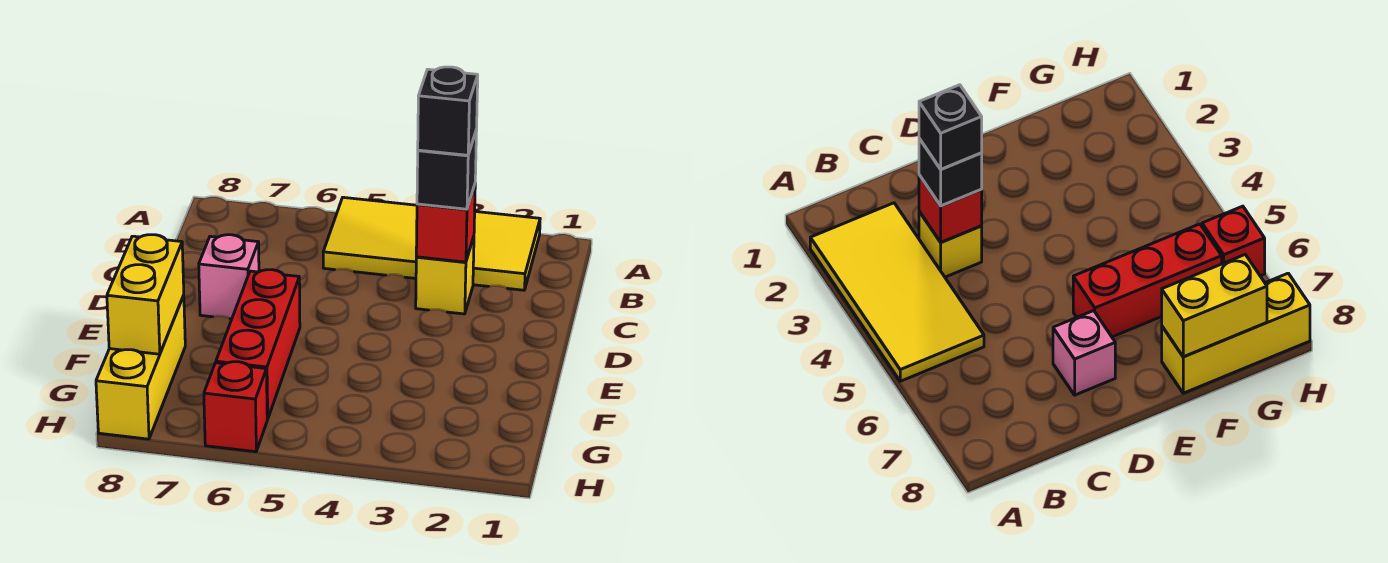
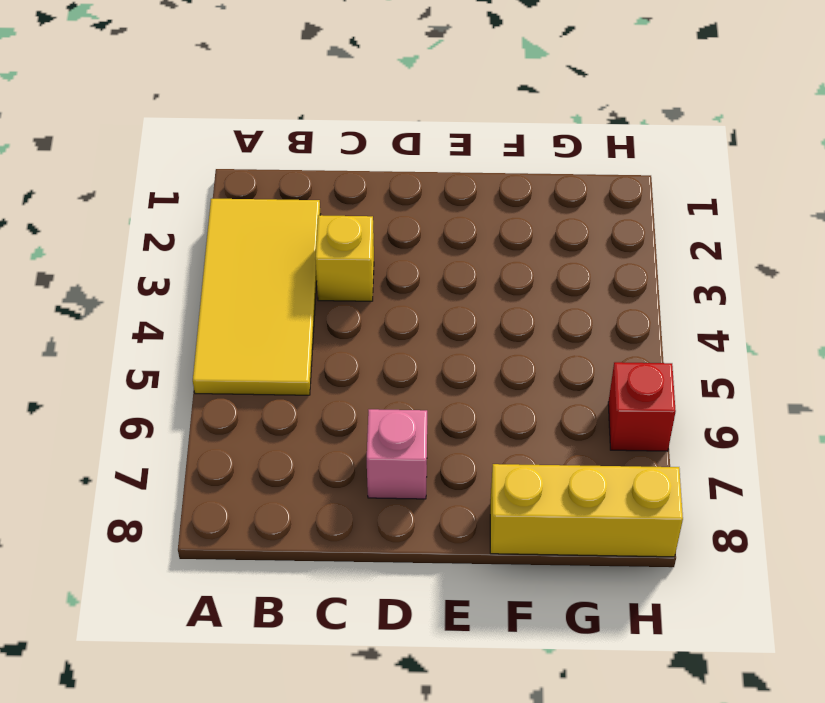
none -> red 1x3 brick [216,270,300,419]
none -> red 1x1 brick [416,185,475,262]

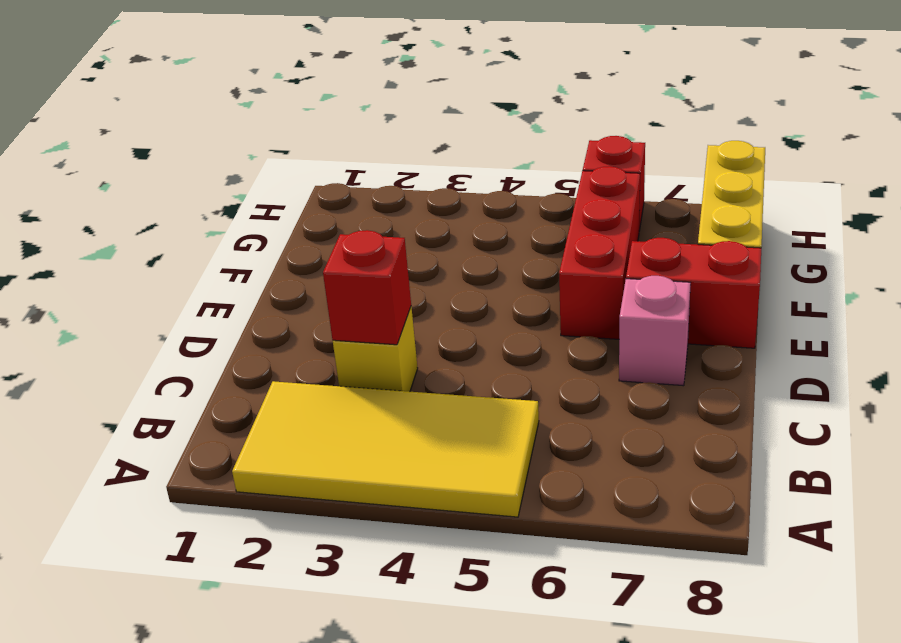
red 1x2 brick [626,238,761,348] -> none
none -> yellow 1x2 brick [107,235,184,354]
none -> black 1x1 brick [417,129,477,209]

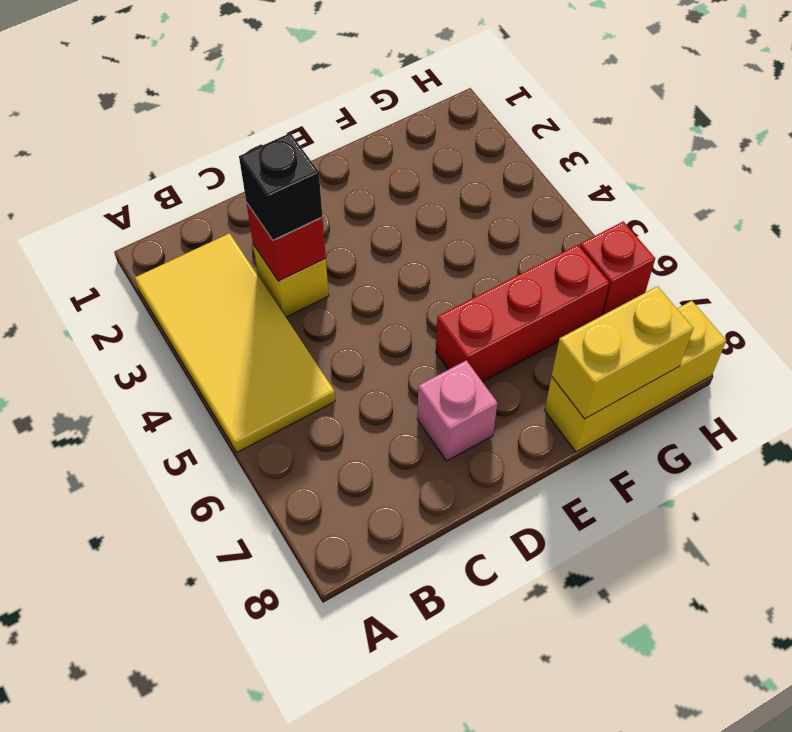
none -> black 1x1 brick [418,67,478,155]

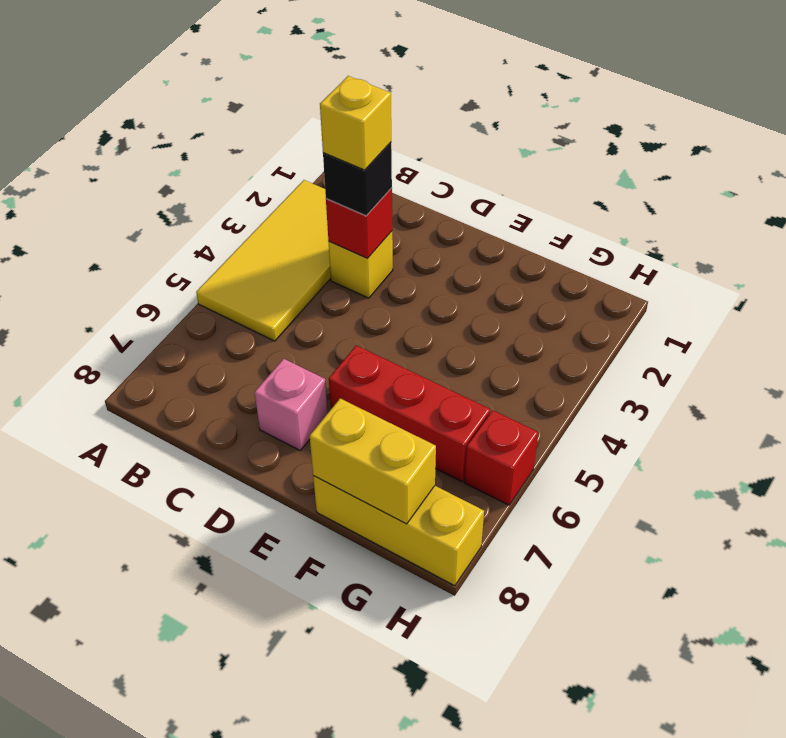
yellow 1x1 brick [320,76,391,170] -> black 1x1 brick [418,67,478,155]

